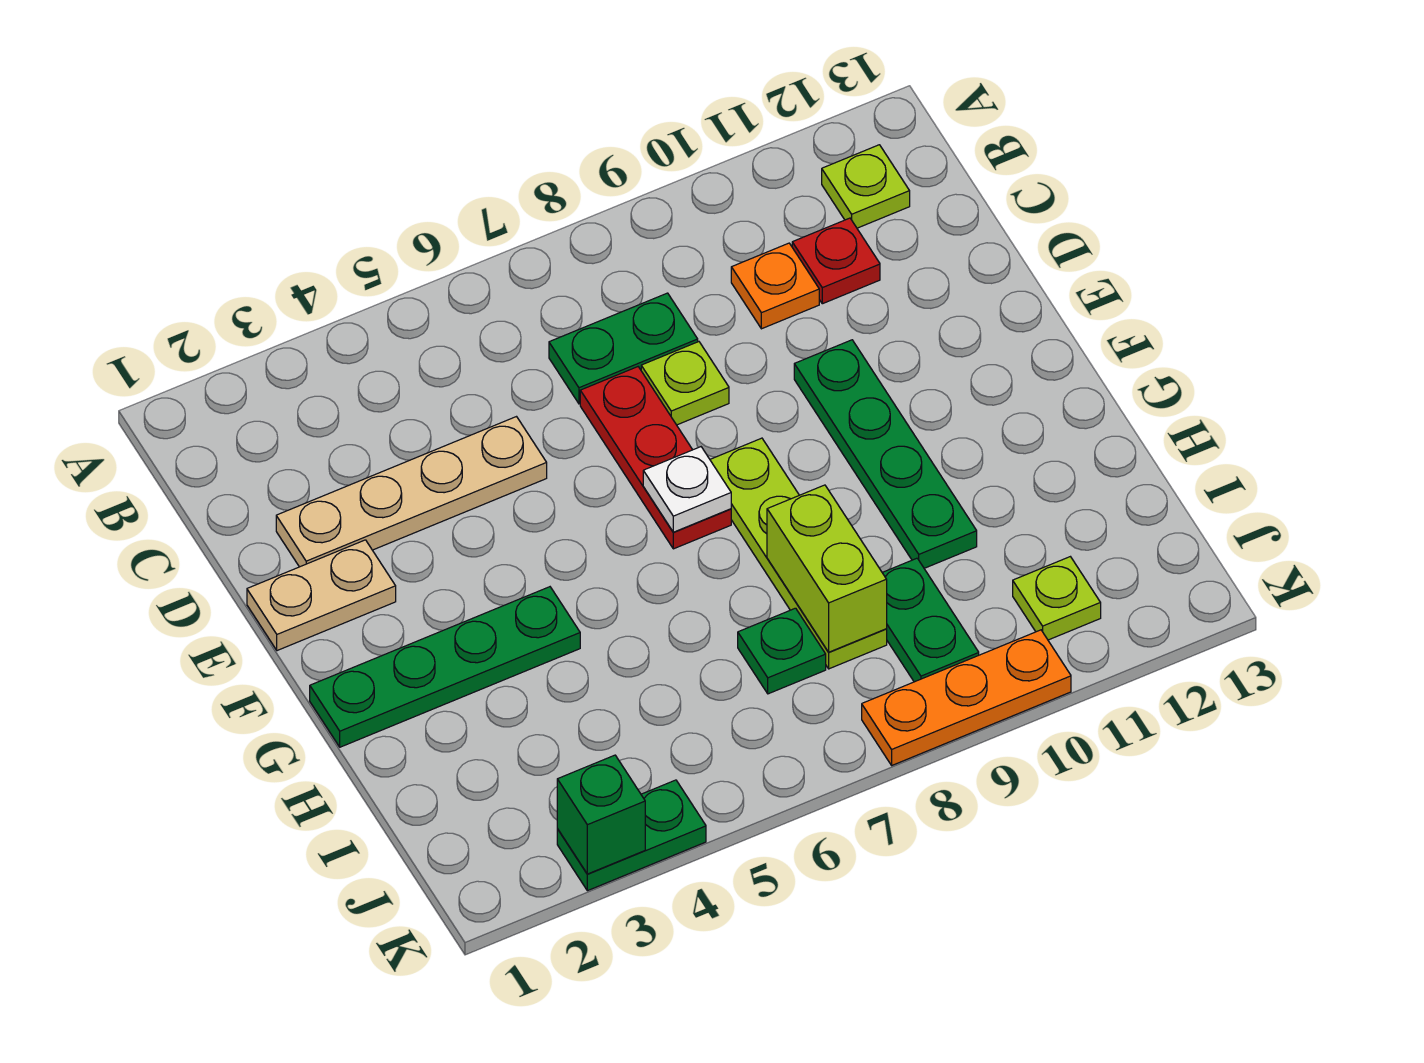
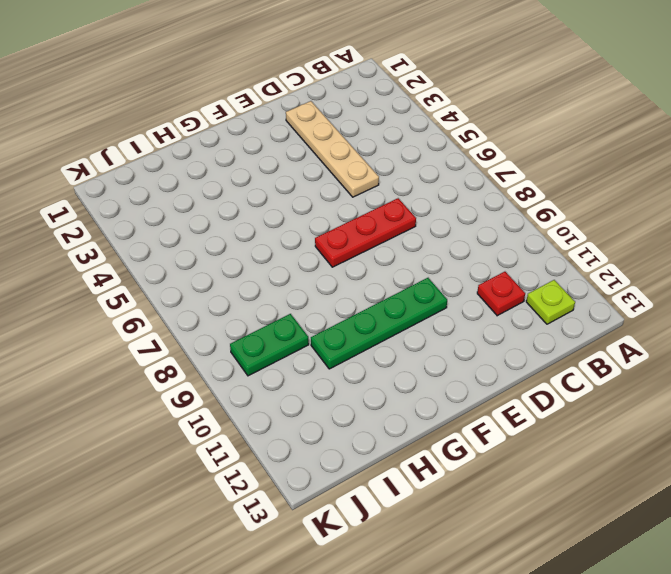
none -> green 1x2 plate [549,293,698,404]
none -> orange 1x1 plate [731,243,819,329]
none -> lime 1x1 plate [641,342,729,425]

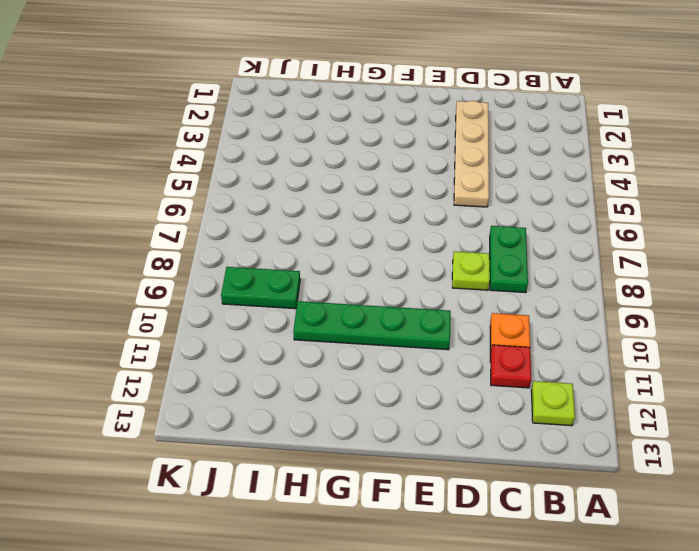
none -> red 1x3 plate [580,367,731,549]
none -> tan 1x2 plate [247,540,396,651]
none -> lime 1x4 plate [710,438,887,669]

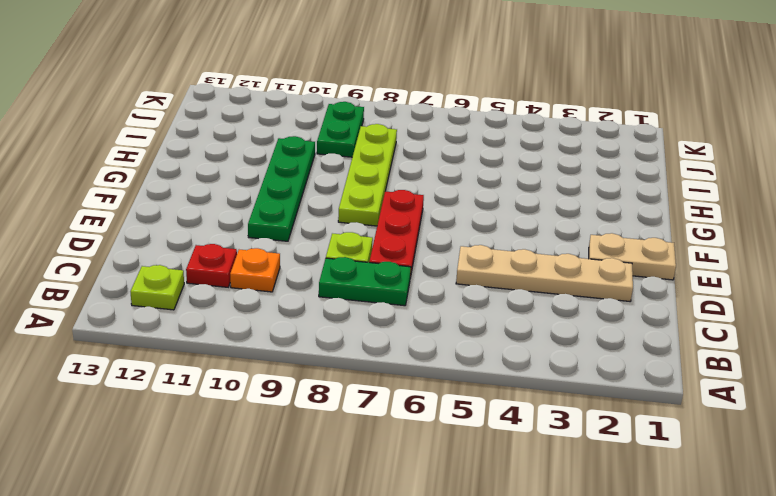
none -> green 1x4 plate [310,587,580,747]
none -> green 1x1 plate [738,608,826,694]
none -> lime 1x1 plate [1013,557,1101,640]

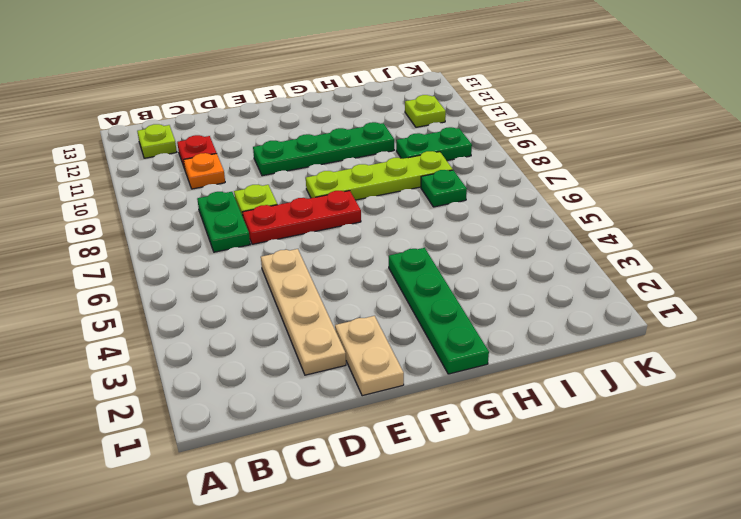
none -> green 1x2 plate [557,780,706,891]
none -> orange 1x3 plate [862,630,1071,765]
none -> white 1x1 plate [643,447,731,532]

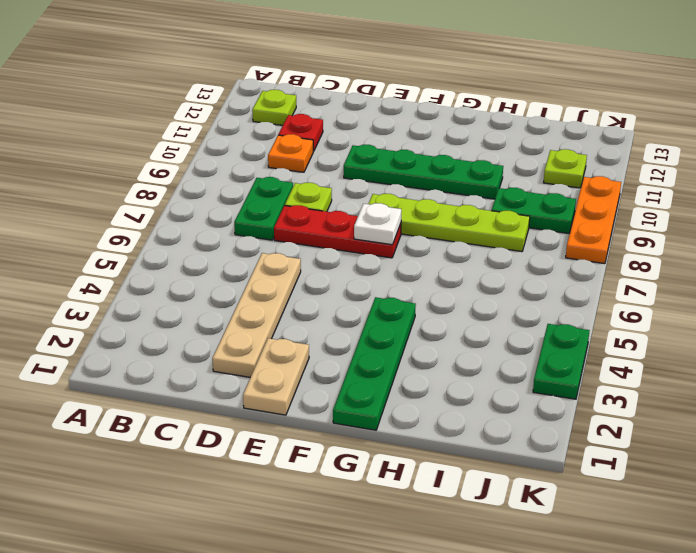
none -> green 1x1 plate [738,608,826,694]
none -> lime 1x2 brick [767,485,887,652]
none -> green 1x1 brick [557,755,645,874]

